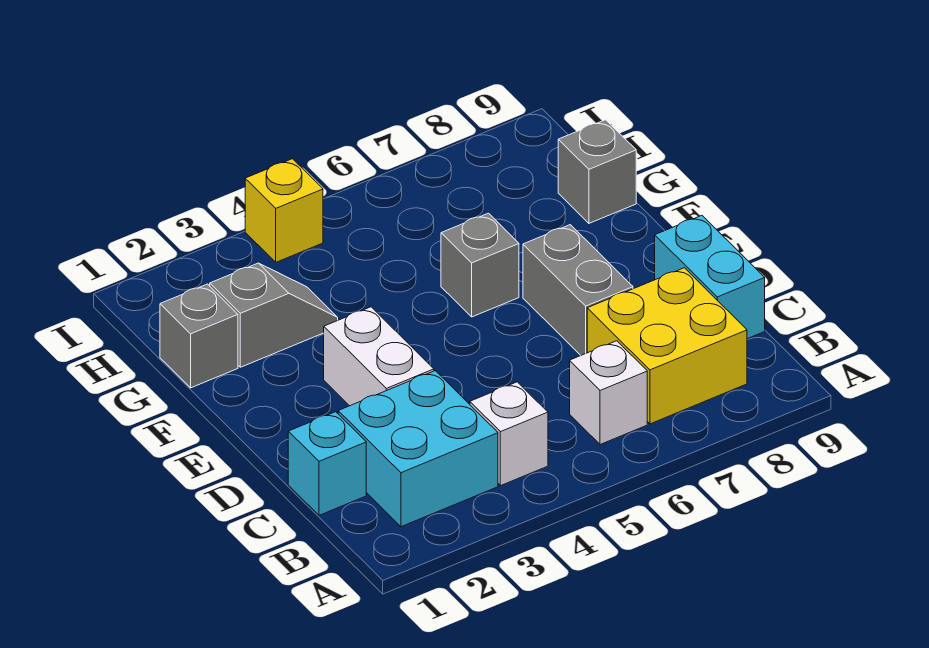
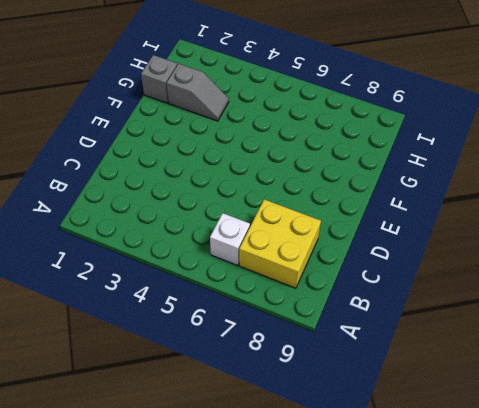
none -> cyan 2x2 brick [338,371,498,527]
none -> white 1x1 brick [470,382,548,486]
none -> cyan 1x1 brick [288,412,366,515]

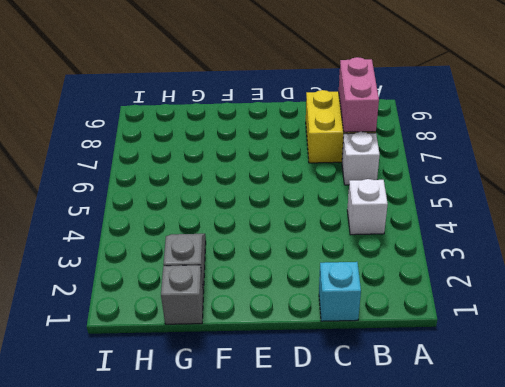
pink 1x2 brick [339,57,379,132] -> none
none -> cyan 2x2 brick [338,371,498,527]
none -> cyan 1x2 brick [655,216,765,339]
none -> white 1x2 brick [324,307,434,406]

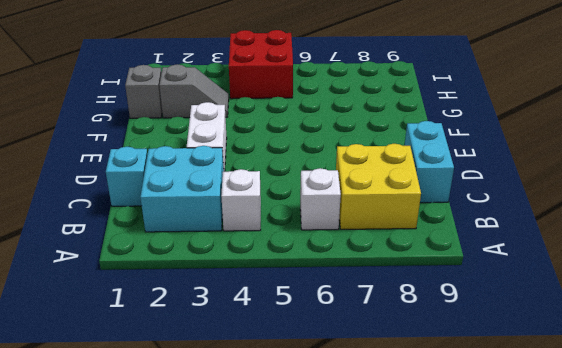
red 2x2 brick [229,30,293,99] -> yellow 1x1 brick [245,159,323,262]
none -> grey 1x2 brick [523,225,633,355]
none -> grey 1x1 brick [441,213,519,317]
none -> grey 1x1 brick [558,120,636,223]

